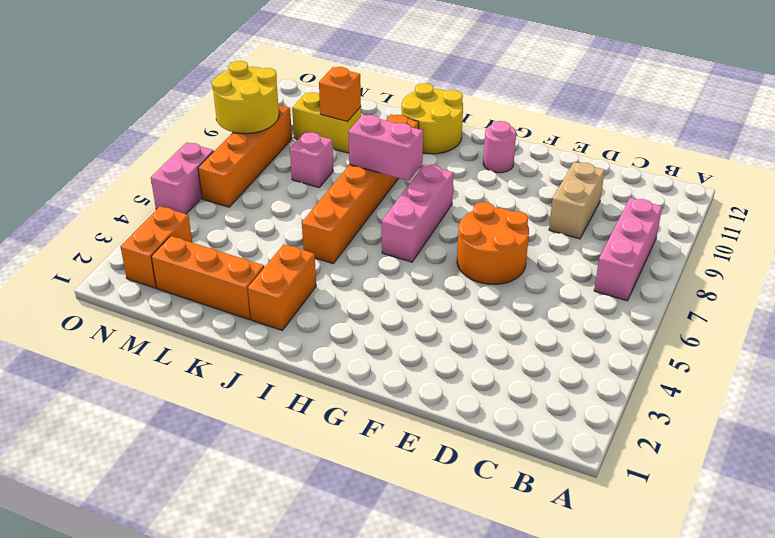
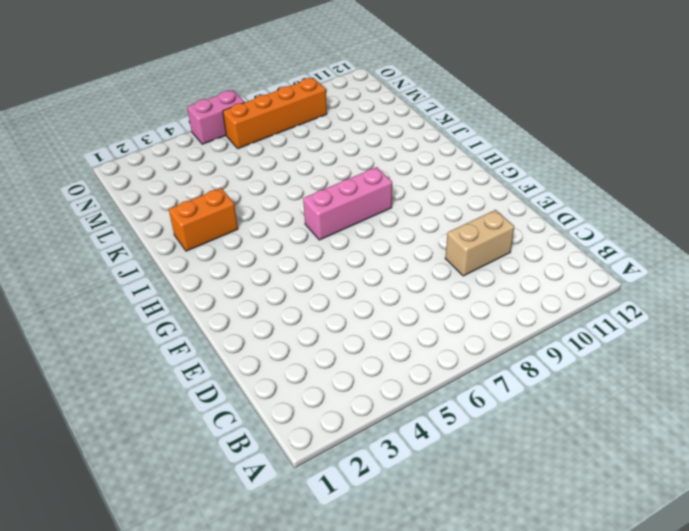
none -> pink 1x3 brick [594,198,662,301]
none -> orange 2x2 round brick [457,202,529,284]
none -> pink 1x1 round brick [483,121,516,173]

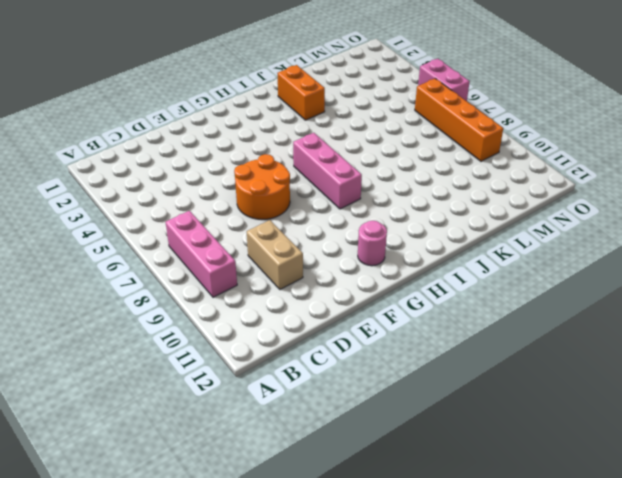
none -> yellow 2x2 round brick [402,83,463,154]
none -> orange 1x6 brick [302,114,419,264]
none -> orange 1x3 brick [151,236,264,320]

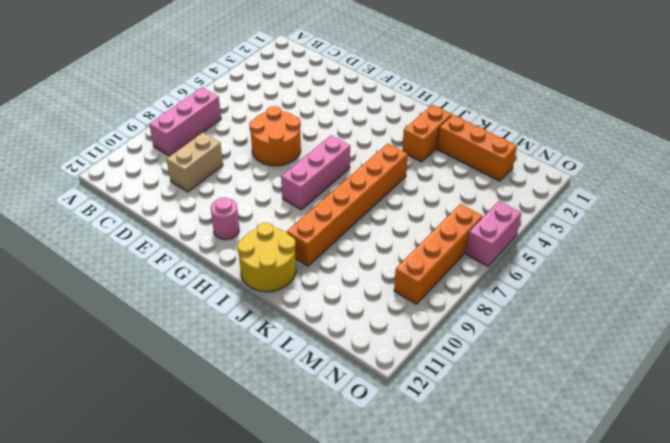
none -> pink 1x1 brick [290,132,333,187]
none -> yellow 1x2 brick [292,92,361,153]
none -> orange 1x2 brick [120,206,192,288]

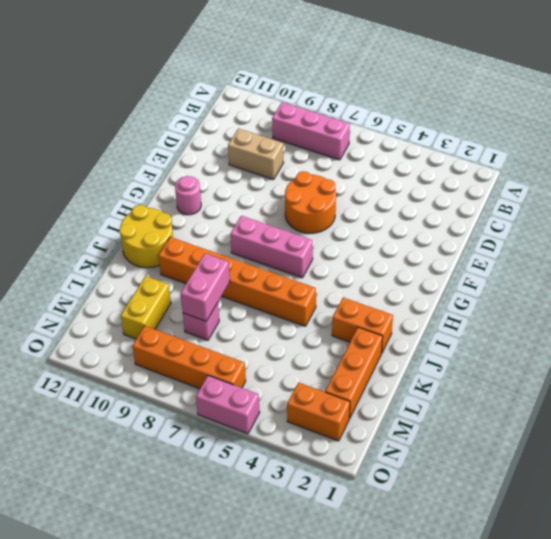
pink 1x2 brick [181,254,230,321] -> pink 1x2 brick moved to [348,115,423,181]
none -> orange 1x1 brick [319,67,361,122]
none -> yellow 2x2 round brick [212,61,279,134]

